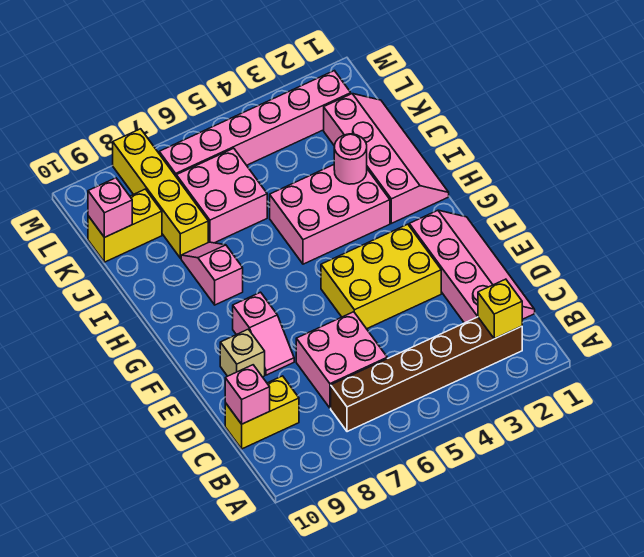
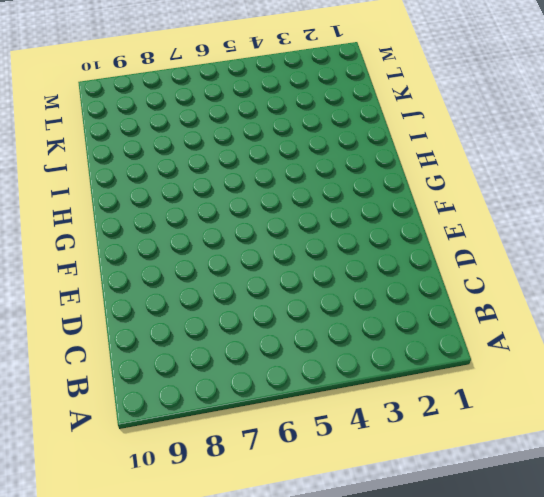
none -> brown 1x6 brick [331,317,522,432]
none -> pink 2x4 slope [409,210,535,323]
none -> pink 2x2 brick [296,312,387,408]

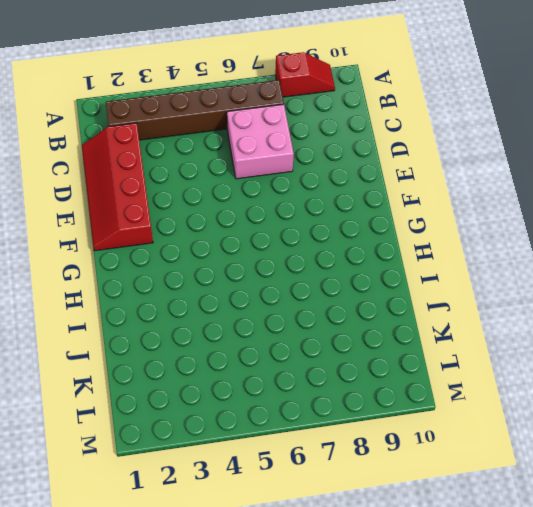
red 1x2 slope [275,52,335,97] -> none
red 2x4 slope [82,123,153,251] -> pink 2x4 slope [409,210,535,323]
none -> yellow 1x2 brick [225,376,299,449]
none -> yellow 2x3 brick [321,224,441,329]
none -> pink 1x2 slope [233,292,294,375]

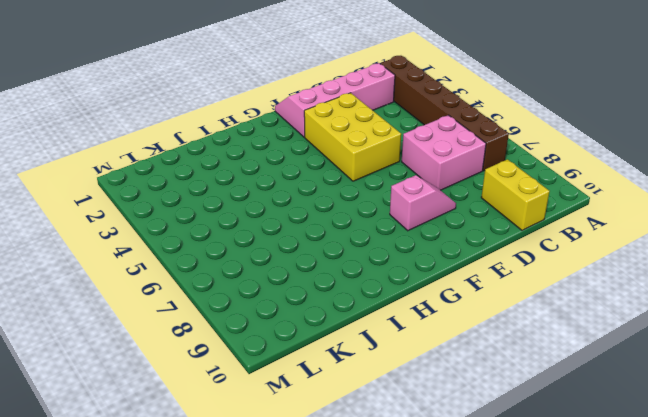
none -> tan 1x1 brick [220,329,265,377]
none -> pink 2x4 slope [324,94,449,223]
none -> pink 2x3 brick [270,165,390,264]

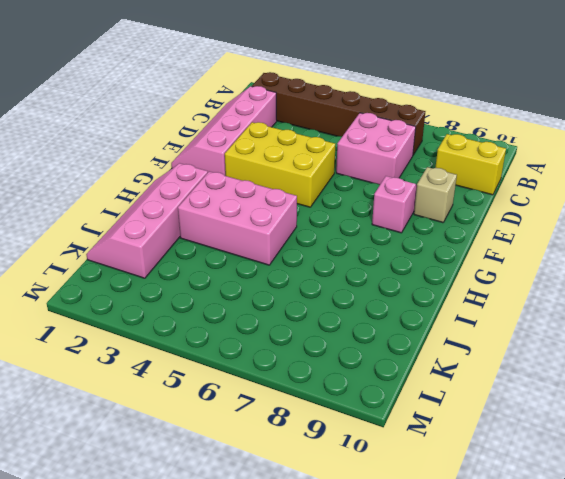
none -> pink 1x2 slope [181,242,243,305]
none -> pink 2x2 brick [176,148,267,243]
none -> yellow 1x4 brick [113,129,208,258]

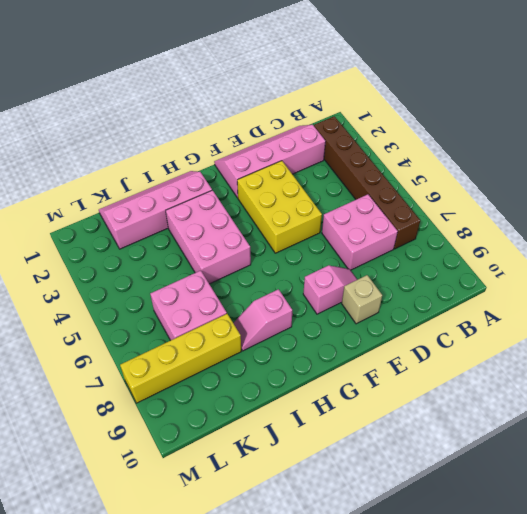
none -> yellow 1x2 brick [225,376,299,449]
none -> yellow 1x2 brick [88,189,162,262]
none -> pink 1x6 brick [159,71,351,176]

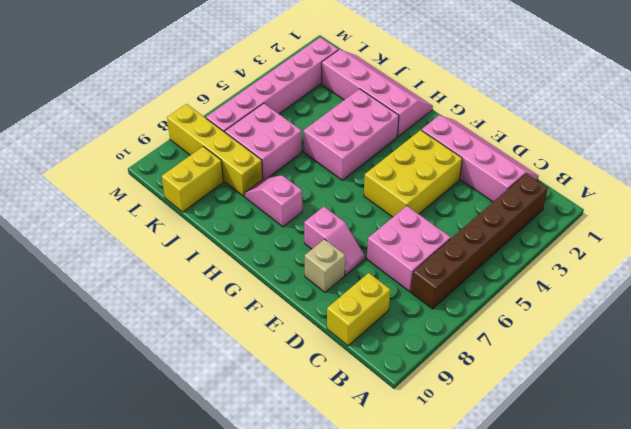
none -> yellow 1x1 brick [478,279,522,339]
none -> pink 1x1 brick [225,365,270,424]
none -> pink 1x1 round brick [334,134,367,184]

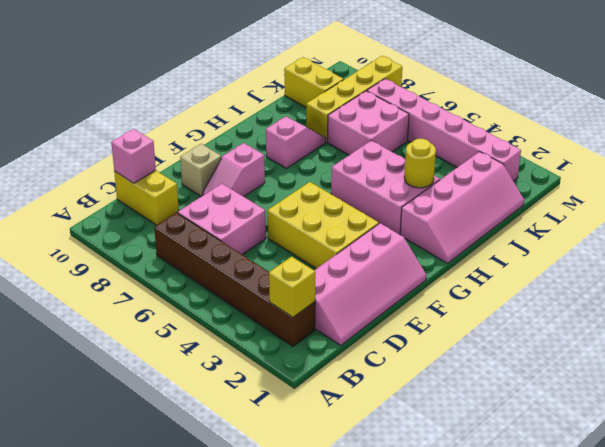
yellow 1x1 round brick [404,139,436,188] -> pink 1x1 round brick [334,134,367,184]
none -> pink 1x1 brick [88,178,132,237]

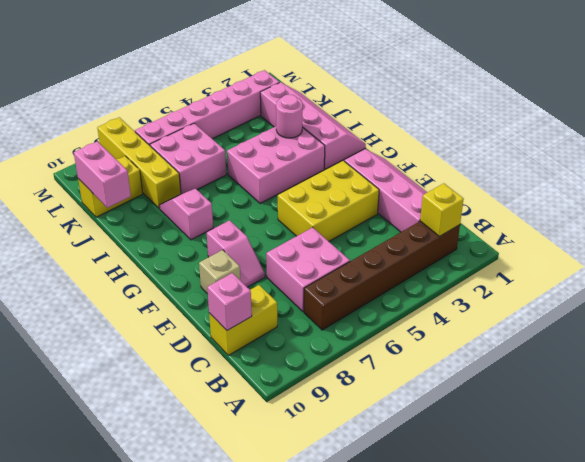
pink 1x2 brick [74,141,131,208] -> pink 1x1 brick [88,178,132,237]

